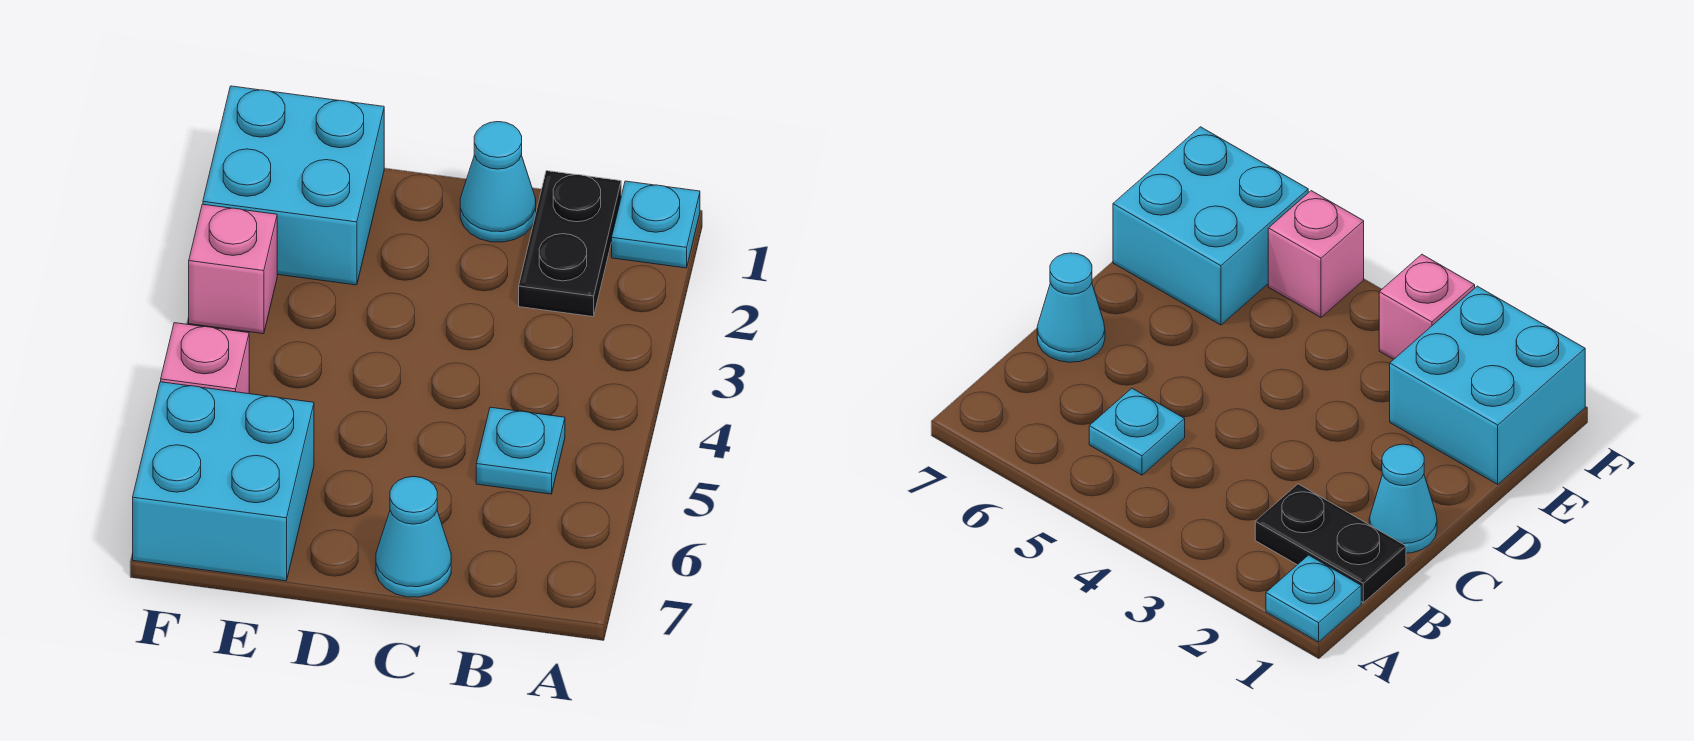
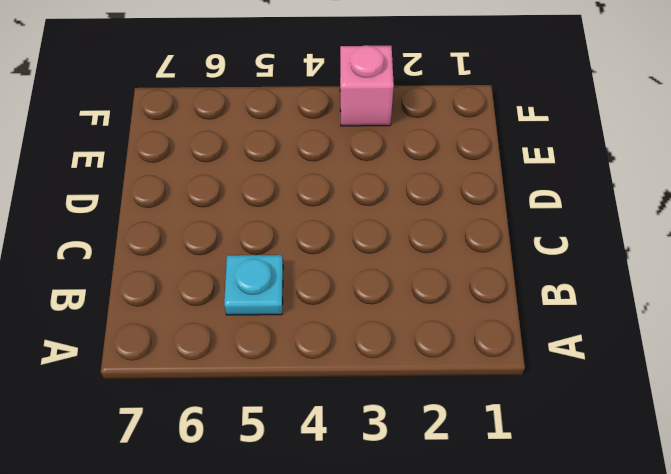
none -> cyan 1x1 plate [612,181,700,268]
none -> black 1x2 plate [519,171,621,317]

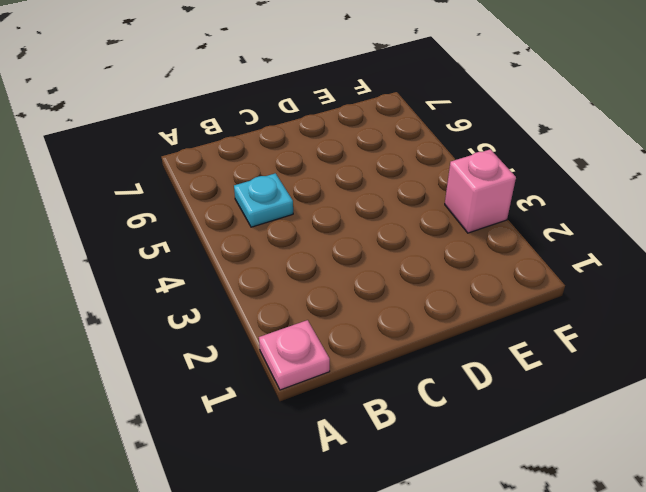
pink 1x1 plate [259,320,330,390] -> cyan 1x1 plate [612,181,700,268]
none -> black 1x2 plate [519,171,621,317]
none -> cyan 1x1 cone [460,122,536,242]

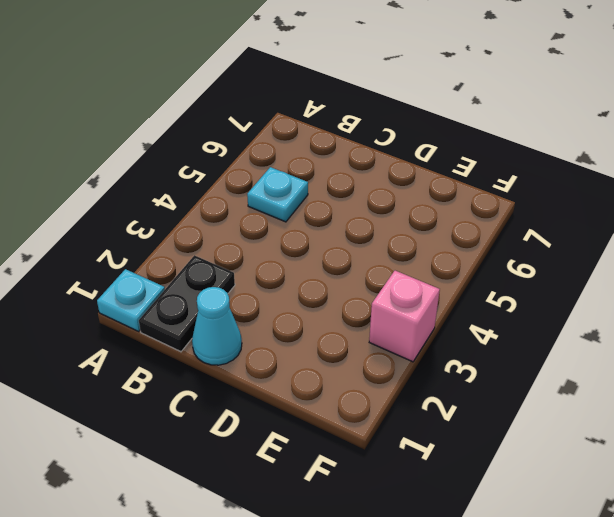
none -> cyan 1x1 cone [376,477,451,597]
none -> cyan 2x2 brick [203,86,384,285]

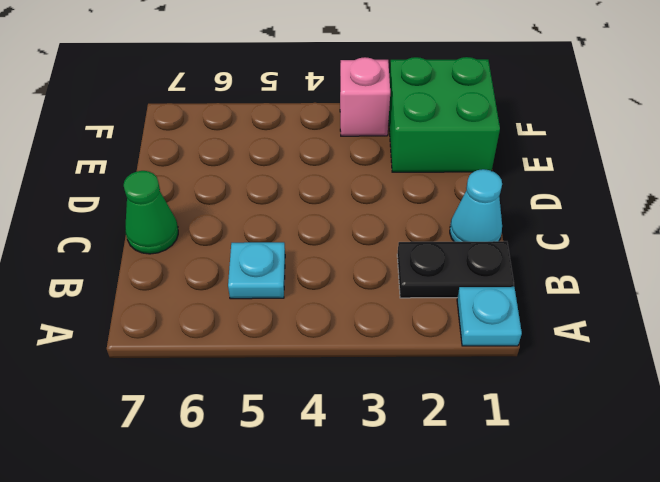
green 1x1 cone [124,171,178,254] -> cyan 1x1 cone [376,477,451,597]
green 2x2 brick [389,57,500,172] -> cyan 2x2 brick [203,86,384,285]
none -> cyan 2x2 brick [133,382,314,581]
none -> pink 1x1 brick [161,323,249,394]

